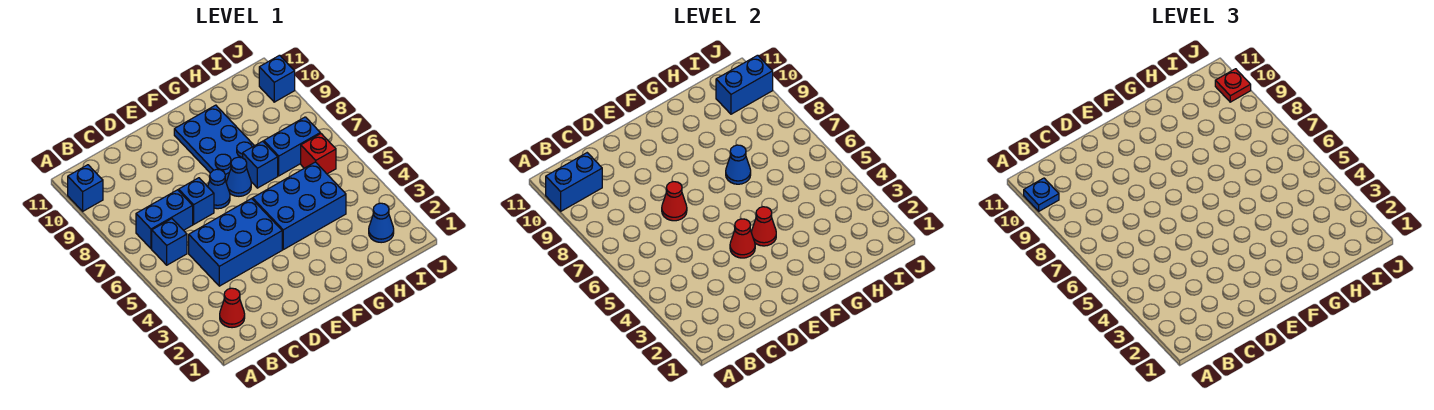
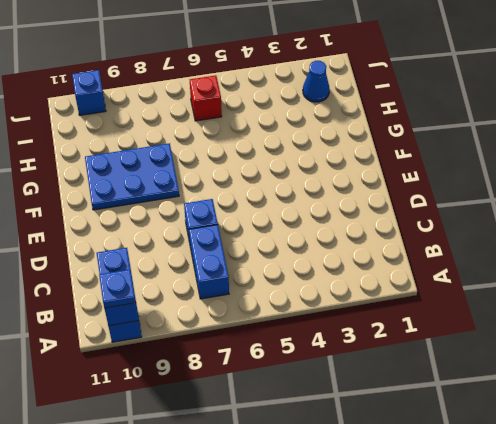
none -> red 1x1 cone [220,288,245,328]
none -> blue 1x1 brick [152,219,187,265]
none -> blue 2x3 brick [189,199,282,286]

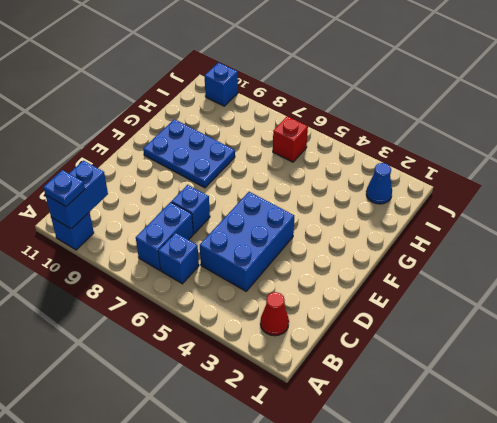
none -> blue 1x1 cone [207,169,230,209]
none -> blue 2x3 brick [253,162,346,250]
none -> blue 1x1 cone [226,157,251,196]

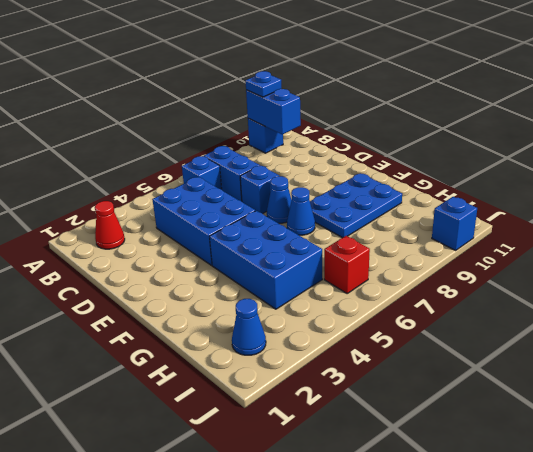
none -> blue 1x1 brick [243,141,278,188]
none -> blue 1x2 brick [264,117,320,176]
none -> red 1x1 cone [662,182,687,221]

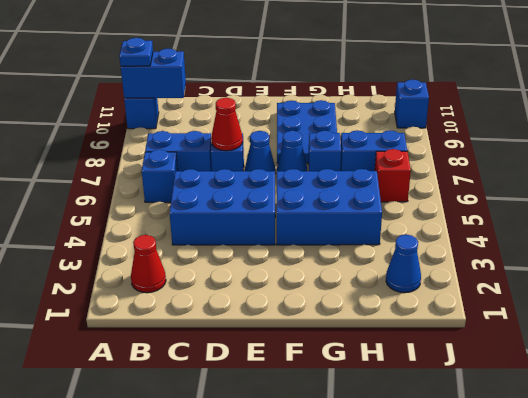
none -> red 1x1 cone [730,219,755,258]
none -> red 1x1 cone [751,207,776,246]
none -> blue 1x1 cone [726,145,751,184]

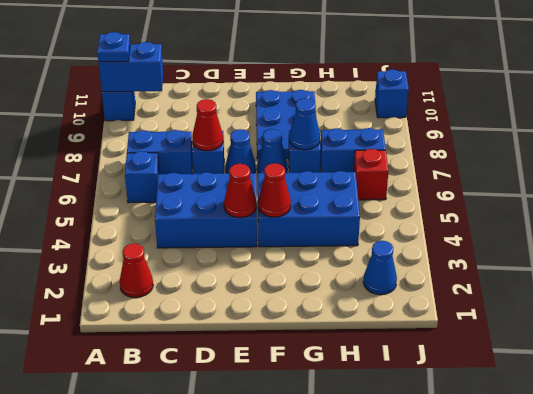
none -> blue 1x2 brick [716,55,773,114]
none -> red 1x1 plate [1215,69,1251,102]

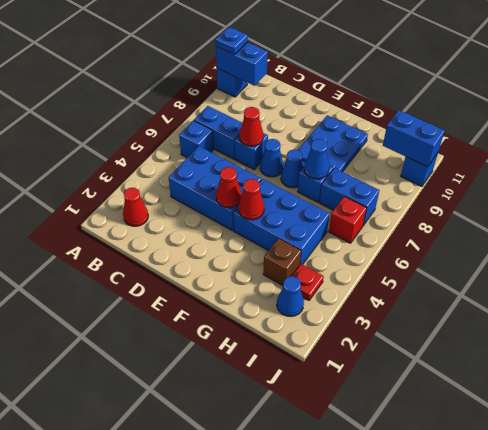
brown 1x1 brick [263,238,301,286] -> none
red 1x1 plate [292,264,324,300] -> red 1x1 plate moved to [1215,69,1251,102]

